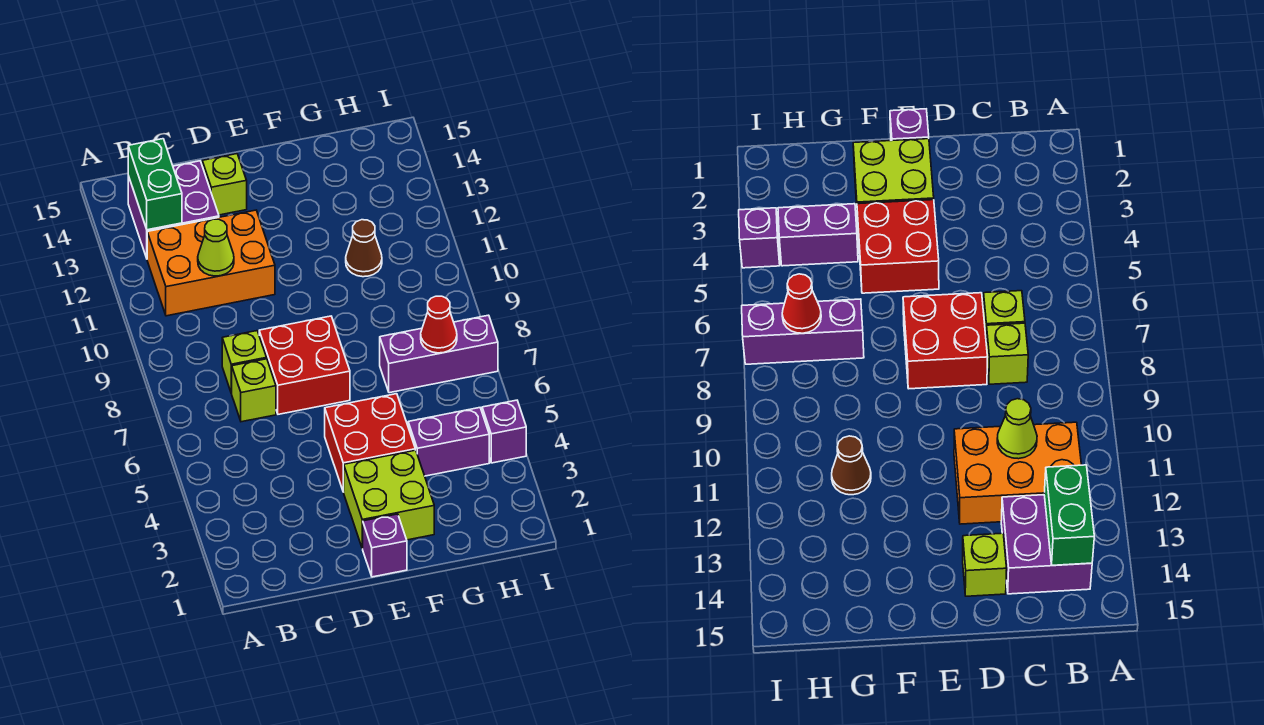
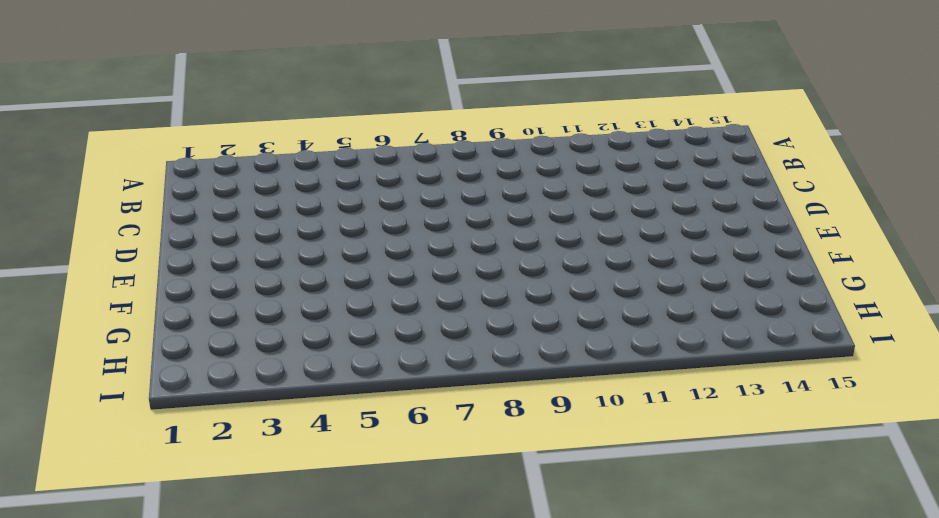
none -> orange 2x3 brick [147,210,275,316]
none -> purple 2x2 brick [128,161,219,258]
none -> lime 1x1 brick [231,359,276,422]

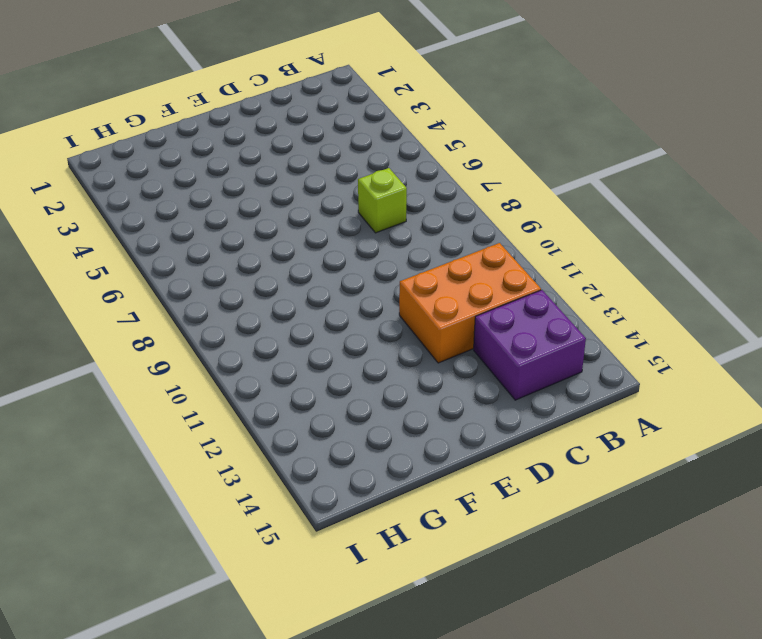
none -> lime 1x1 brick [222,331,267,393]
none -> red 2x2 brick [259,316,350,414]
none -> lime 1x1 brick [202,154,247,215]

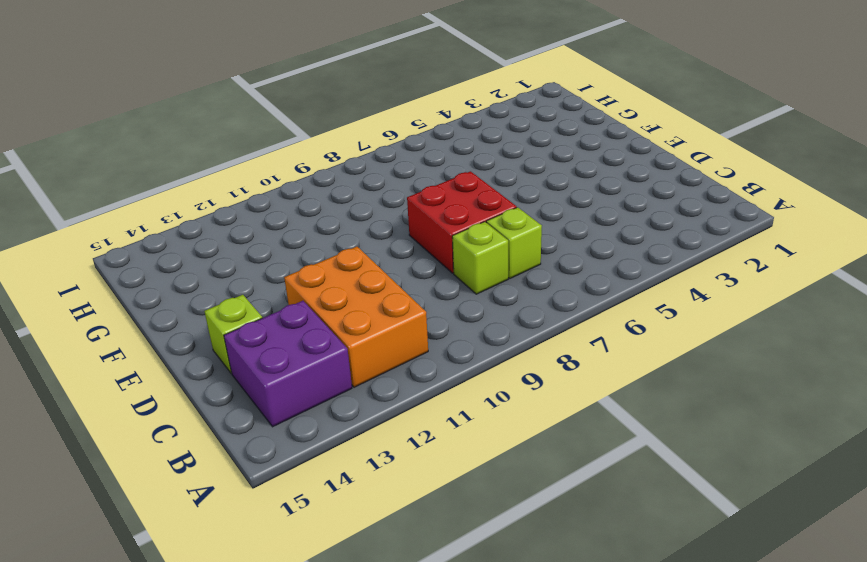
none -> purple 1x1 brick [362,514,407,577]
none -> lime 2x2 brick [344,450,434,548]
none -> red 2x2 brick [325,394,415,492]

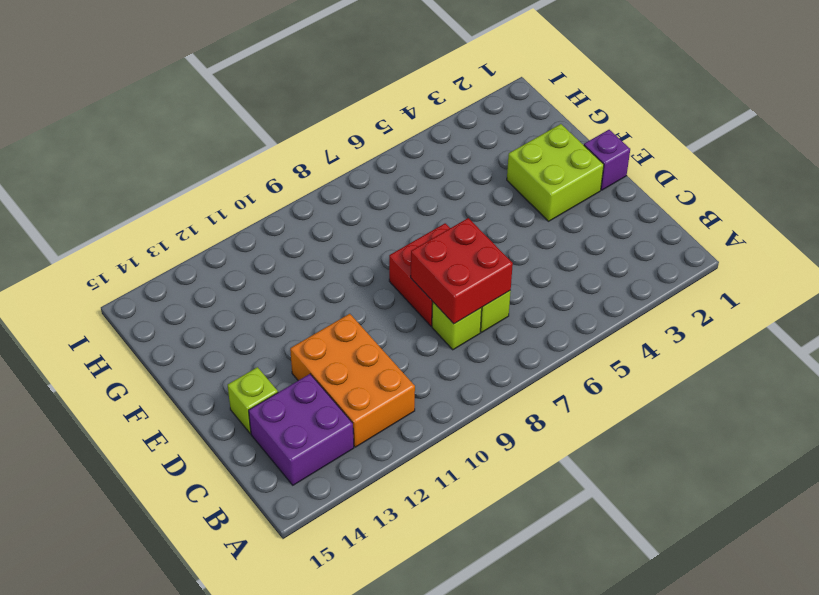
red 2x2 brick [411,218,513,324] -> red 2x2 brick moved to [325,394,415,492]
none -> purple 1x2 brick [408,408,489,476]
none -> purple 1x3 brick [380,315,498,393]
none -> brown 1x1 cone [346,220,382,277]

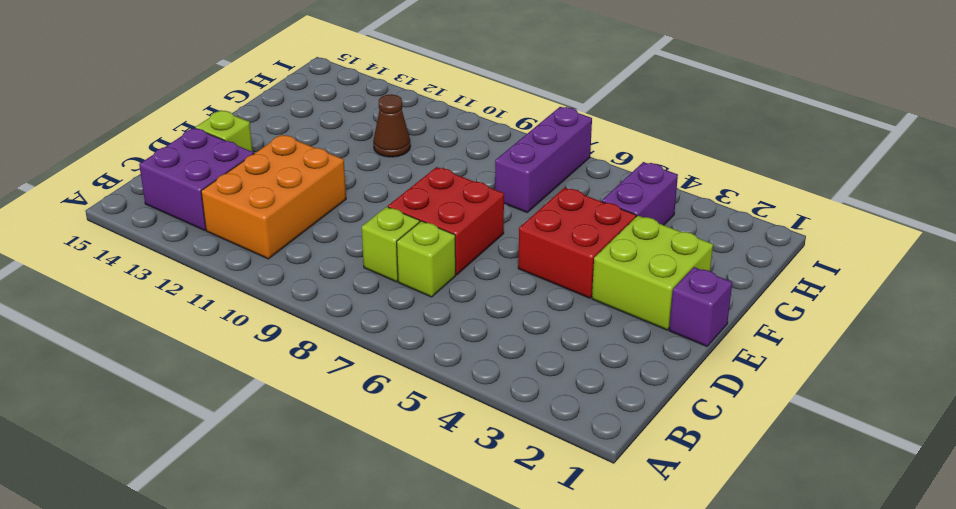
none -> purple 1x1 brick [482,400,526,463]
none -> green 1x2 brick [128,139,182,230]
none -> lime 1x1 cone [198,219,234,276]

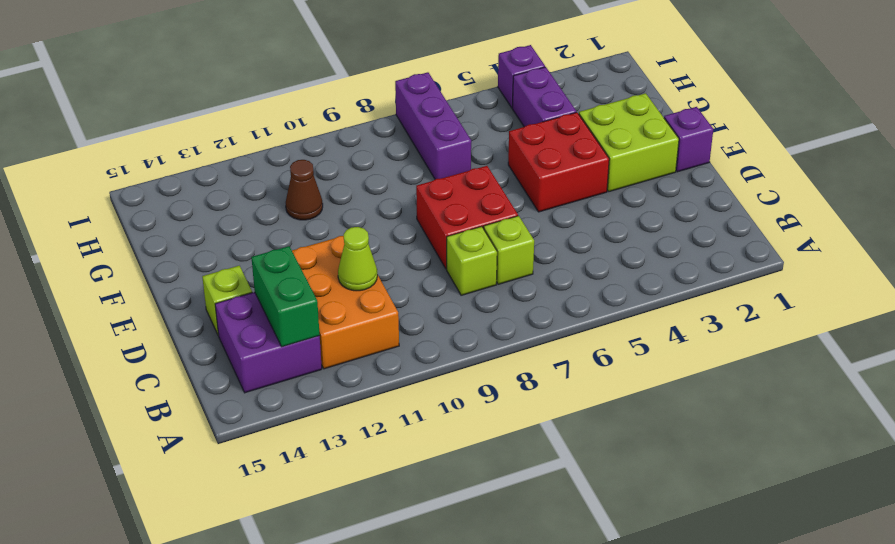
green 1x2 brick [251,246,320,347] -> green 1x2 brick turned to [128,139,182,230]
none -> red 1x1 cone [421,296,457,353]

